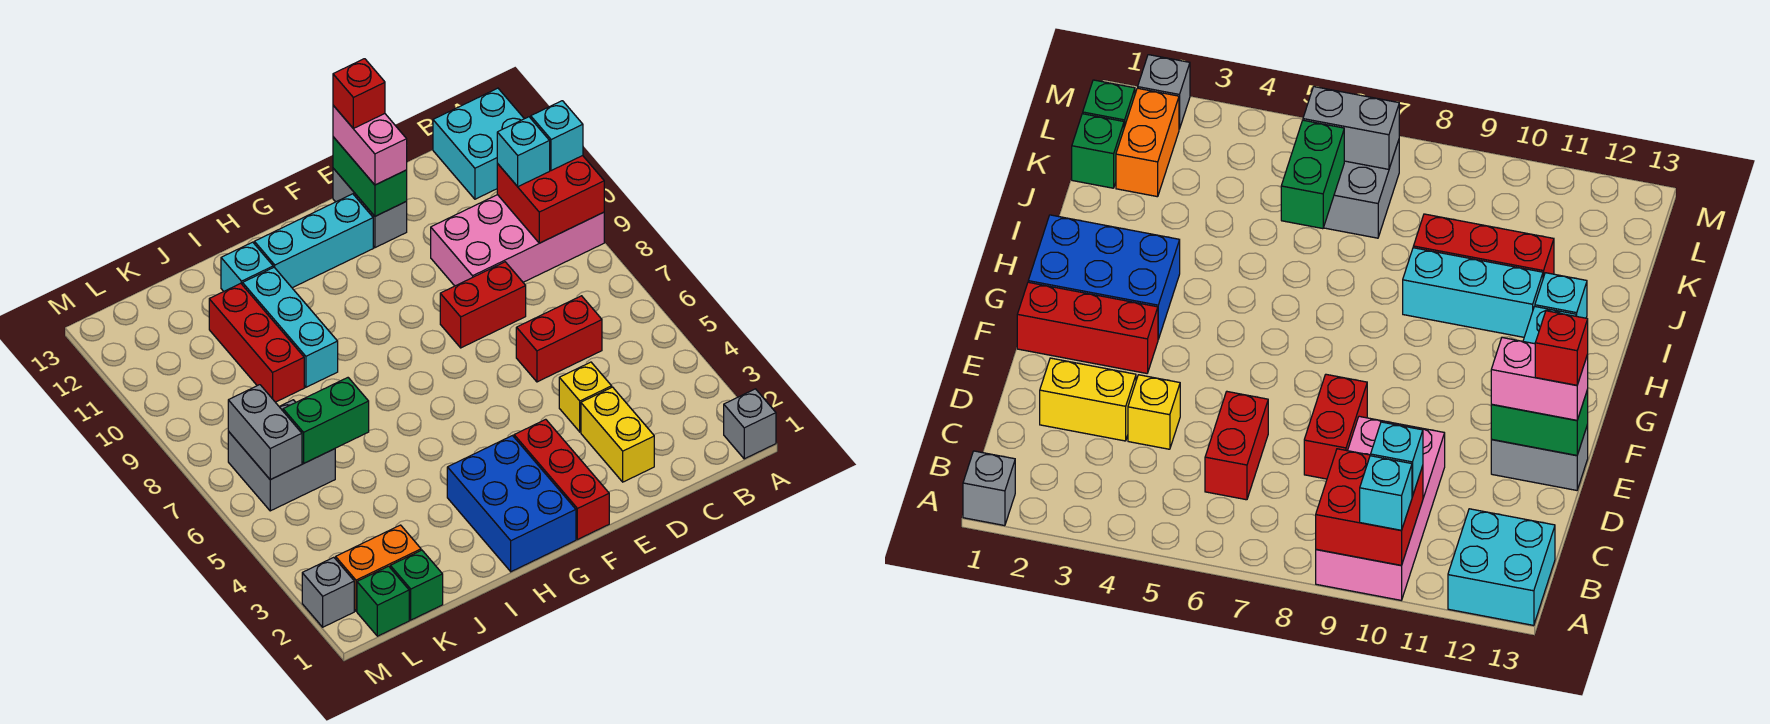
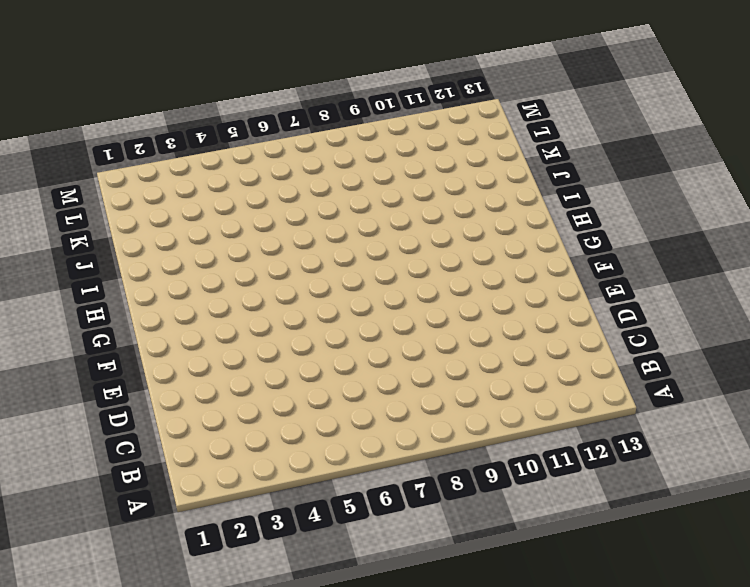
none -> grey 1x1 brick [724,389,776,459]
none -> pink 2x4 brick [431,195,604,286]
none -> cyan 2x2 brick [433,88,524,199]

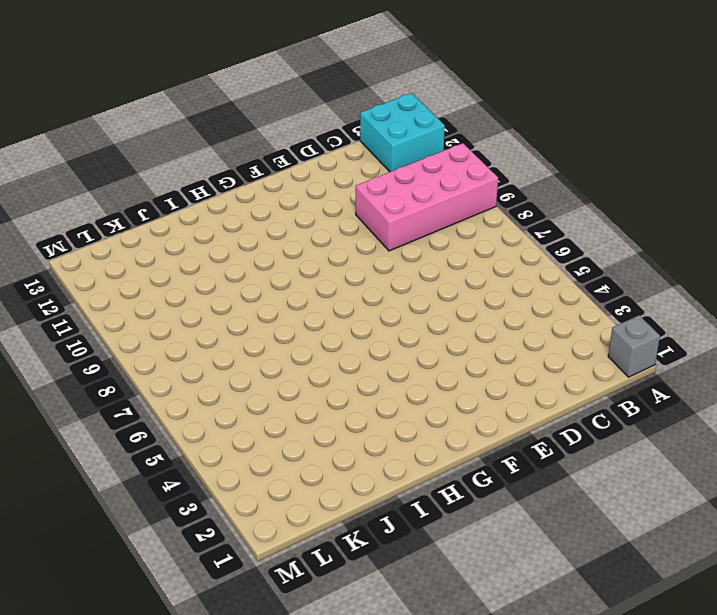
none -> red 1x2 brick [516,296,602,382]
none -> yellow 1x2 brick [581,387,654,482]
none -> yellow 1x1 brick [559,362,612,432]

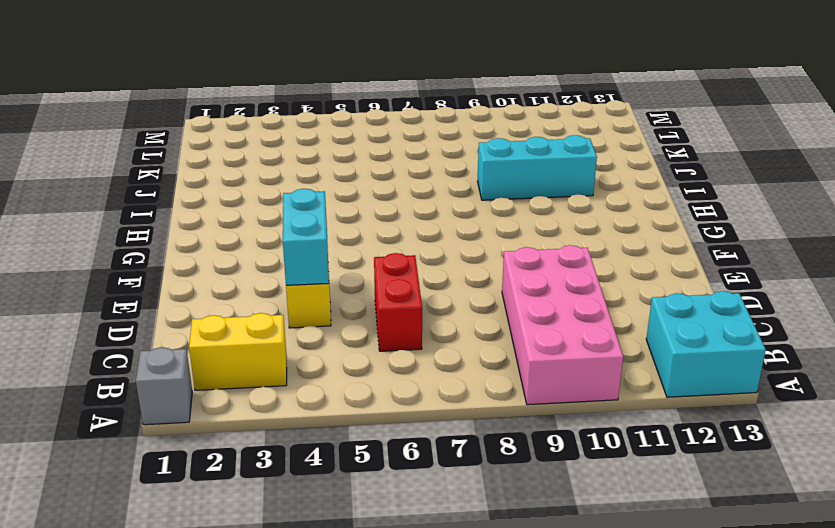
yellow 1x2 brick [189,313,287,390] -> yellow 1x2 brick moved to [581,387,654,482]
cyan 1x2 brick [283,189,329,285] -> none
none -> red 1x2 brick [440,262,526,348]
none -> grey 1x2 brick [333,168,407,248]
none -> red 1x3 brick [514,419,609,540]

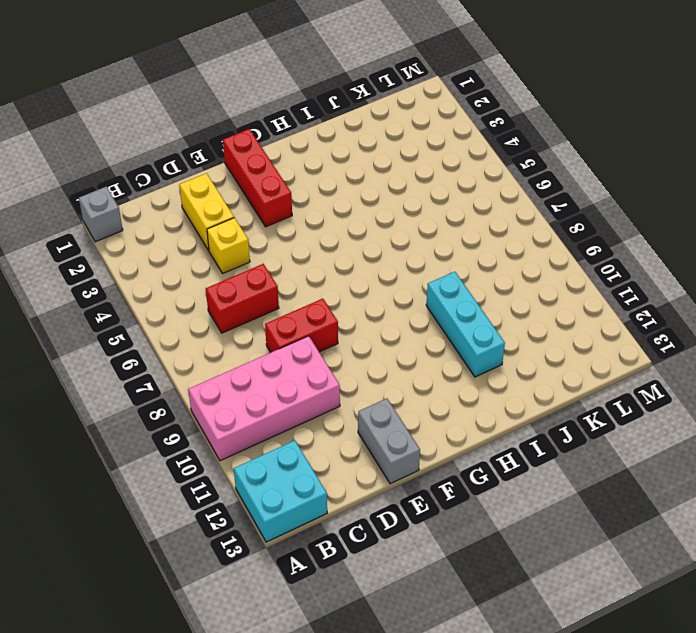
none -> cyan 1x3 brick [254,194,373,288]
none -> blue 2x3 brick [447,436,576,572]
none -> cyan 1x1 brick [221,242,273,291]

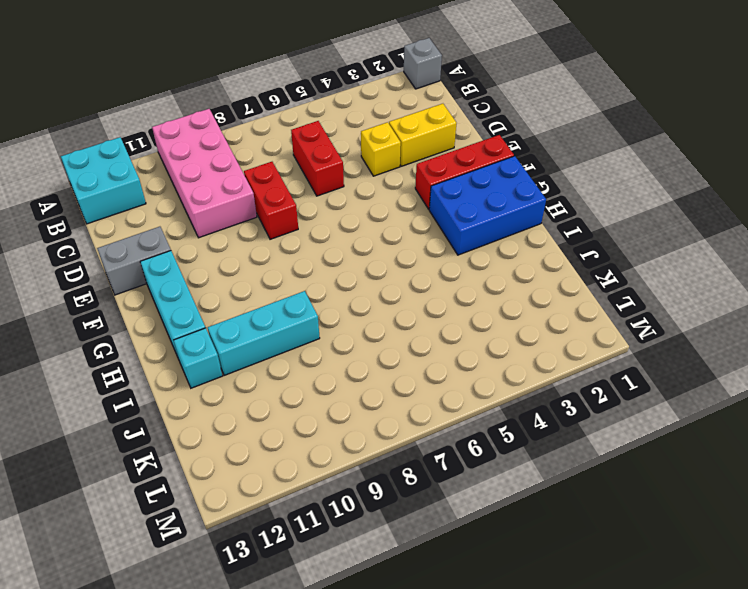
none -> red 1x3 brick [209,283,304,402]
none -> green 1x1 brick [390,550,443,620]
none -> orange 1x2 brick [336,525,421,611]

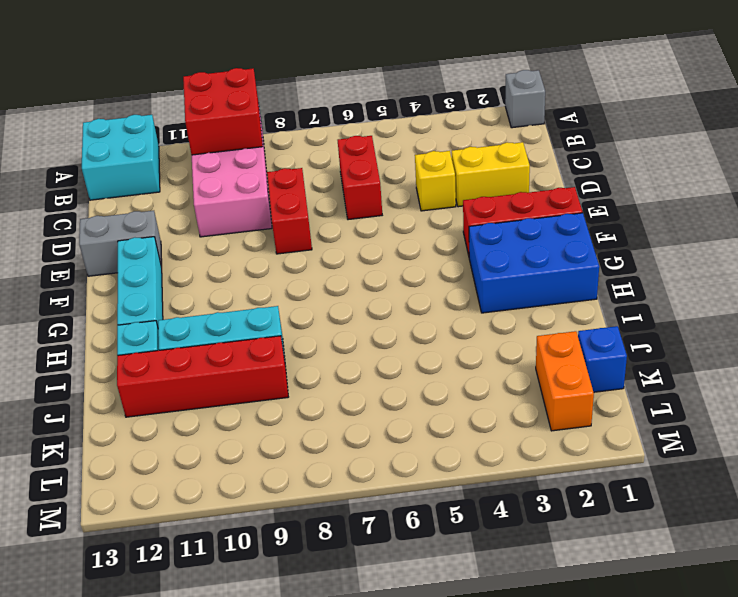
red 1x4 brick [117,336,288,417] -> red 1x3 brick [209,283,304,402]
blue 1x1 brick [578,326,627,392] -> green 1x1 brick [390,550,443,620]
none -> grey 2x2 brick [228,400,335,511]
none -> green 1x1 brick [357,566,409,636]
none -> grey 1x1 brick [302,557,354,627]

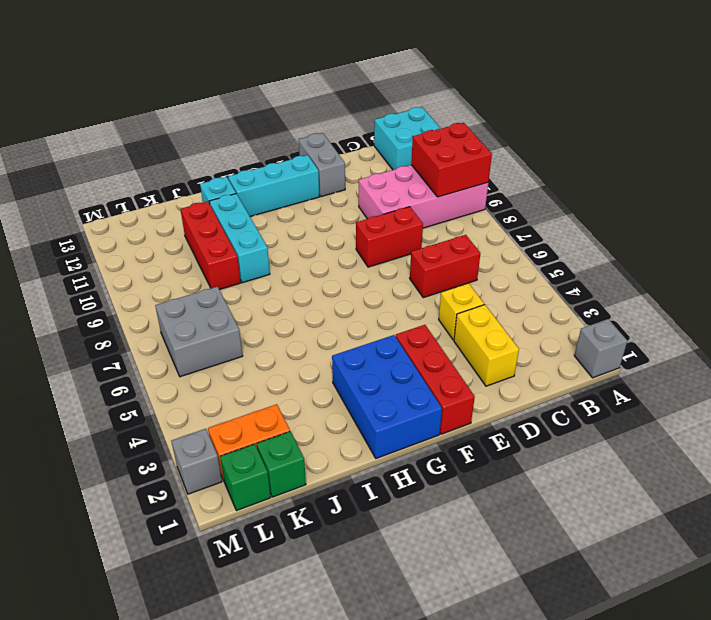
none -> green 1x2 brick [333,137,407,216]
none -> green 1x2 brick [283,378,369,463]
none -> grey 1x2 brick [228,385,302,480]

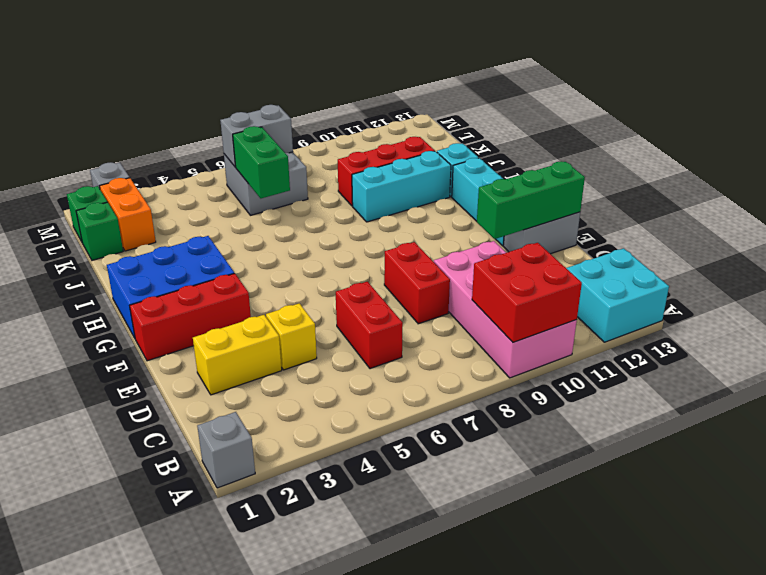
green 1x3 brick [477,161,585,239] -> green 1x2 brick [333,137,407,216]
none -> cyan 1x1 brick [531,101,583,171]
none -> cyan 1x1 brick [497,117,550,187]
none -> pink 1x2 brick [333,105,407,185]

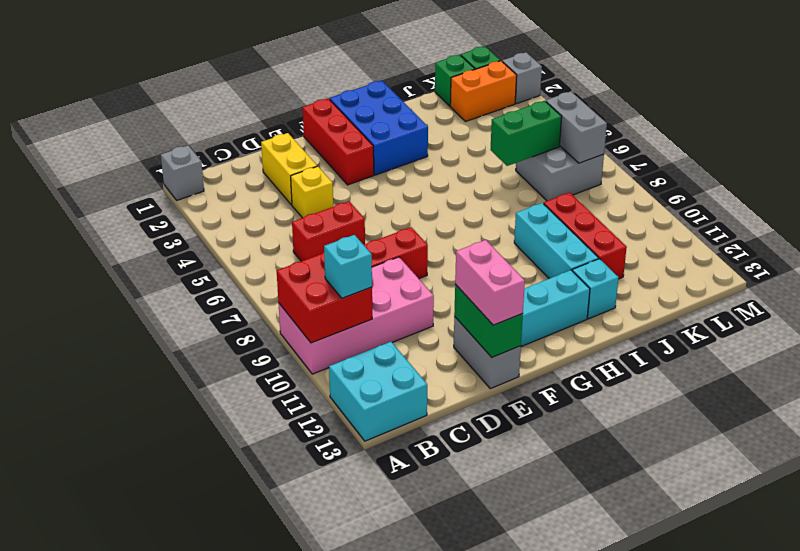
none -> cyan 1x1 brick [531,101,583,171]
none -> red 1x1 brick [333,59,385,128]

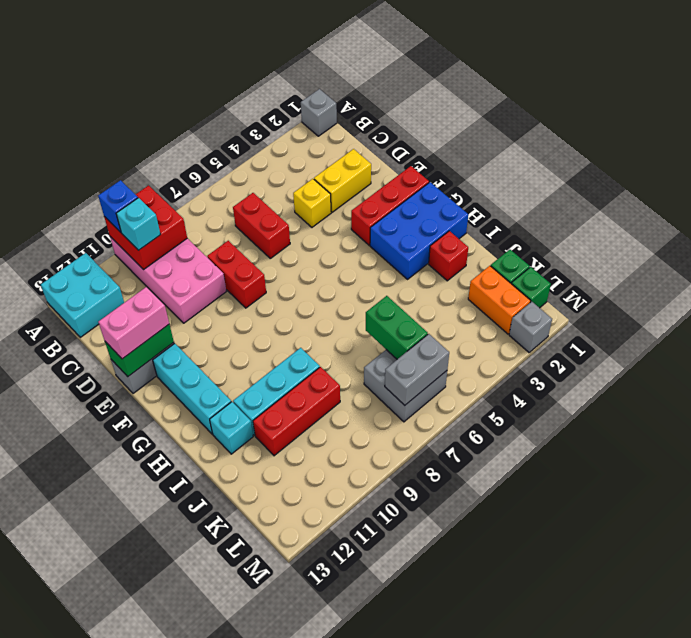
blue 1x1 brick [98,180,138,232] -> cyan 1x1 brick [531,101,583,171]
red 1x1 brick [429,231,468,281] -> red 1x1 brick moved to [333,59,385,128]

